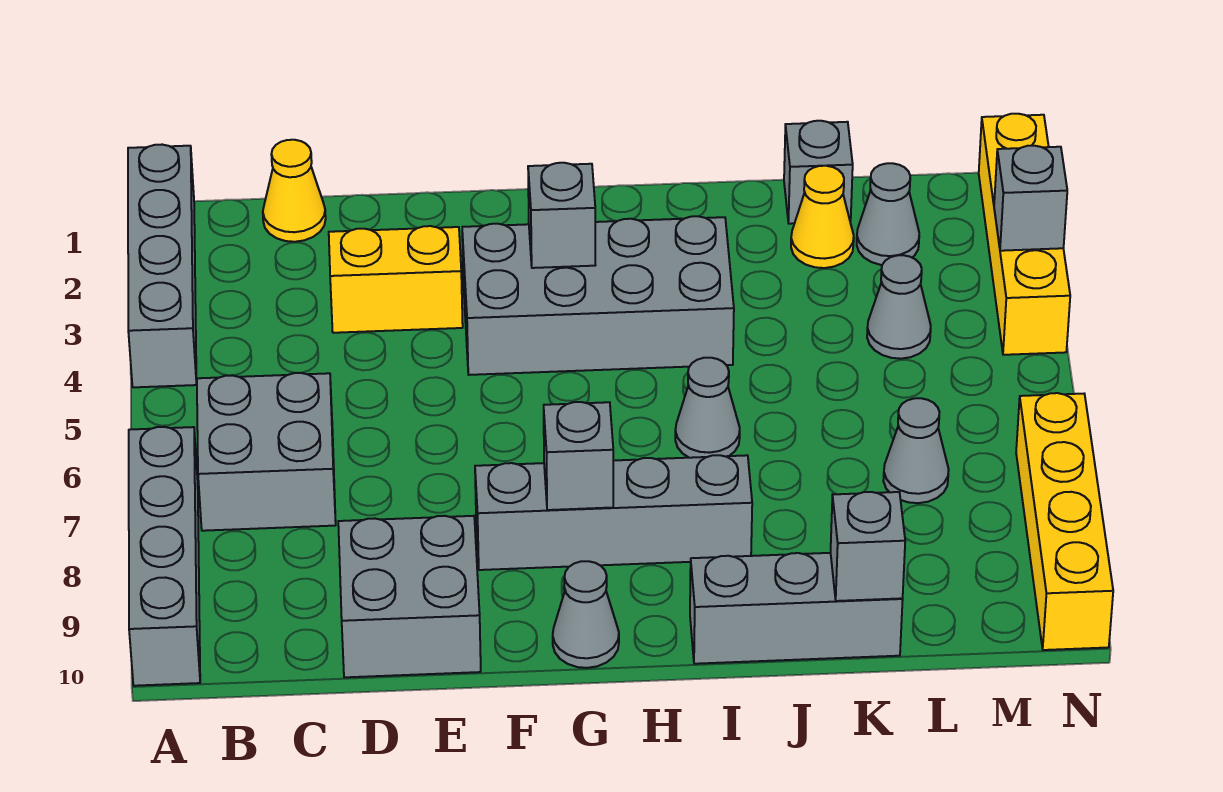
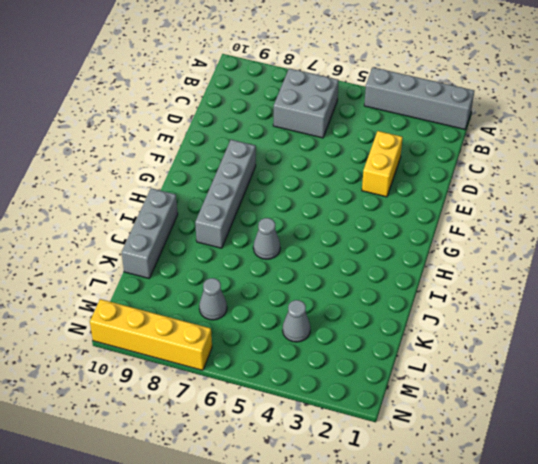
none -> grey 1x4 brick [129,427,200,686]
none -> yellow 1x1 cone [263,140,326,242]
none -> grey 2x2 brick [338,516,481,677]

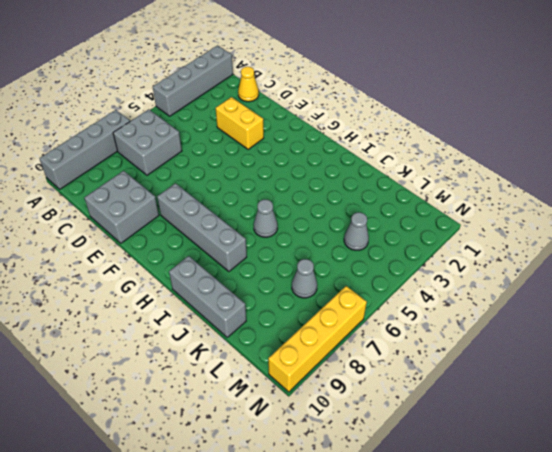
none -> grey 2x4 brick [462,216,734,375]
none -> grey 1x1 cone [553,561,619,668]
none -> grey 1x1 brick [784,121,853,224]

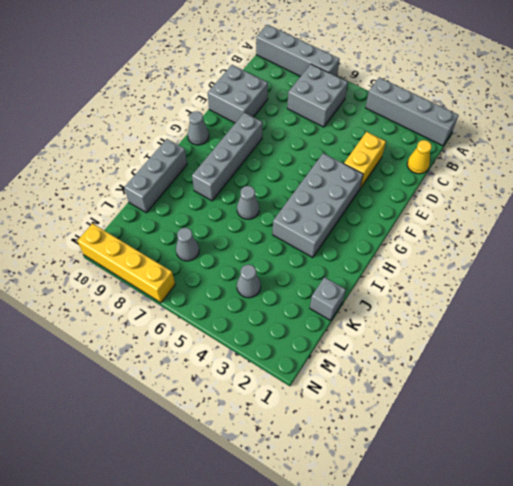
none -> yellow 1x1 cone [791,166,854,268]
none -> grey 1x1 cone [857,163,919,265]
none -> yellow 1x4 brick [979,114,1070,355]

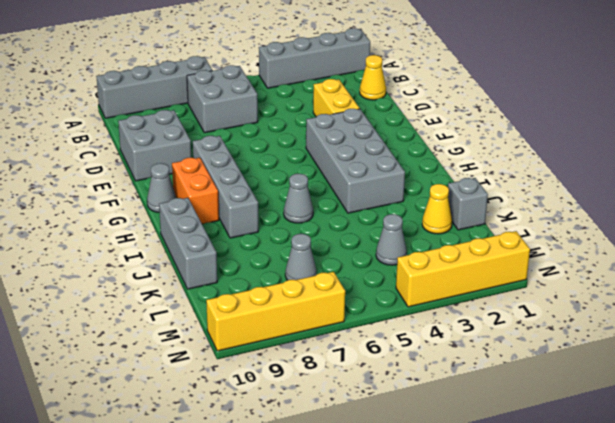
orange 1x2 brick [172,158,219,224] -> none
none -> grey 1x1 cone [857,163,919,265]
none -> grey 1x1 brick [528,163,595,268]
none -> grey 1x1 brick [544,402,613,510]

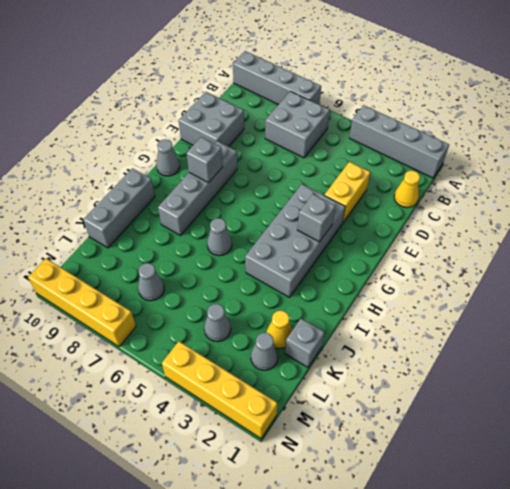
none -> grey 1x1 brick [831,492,905,601]
none -> grey 1x1 brick [994,146,1067,251]

